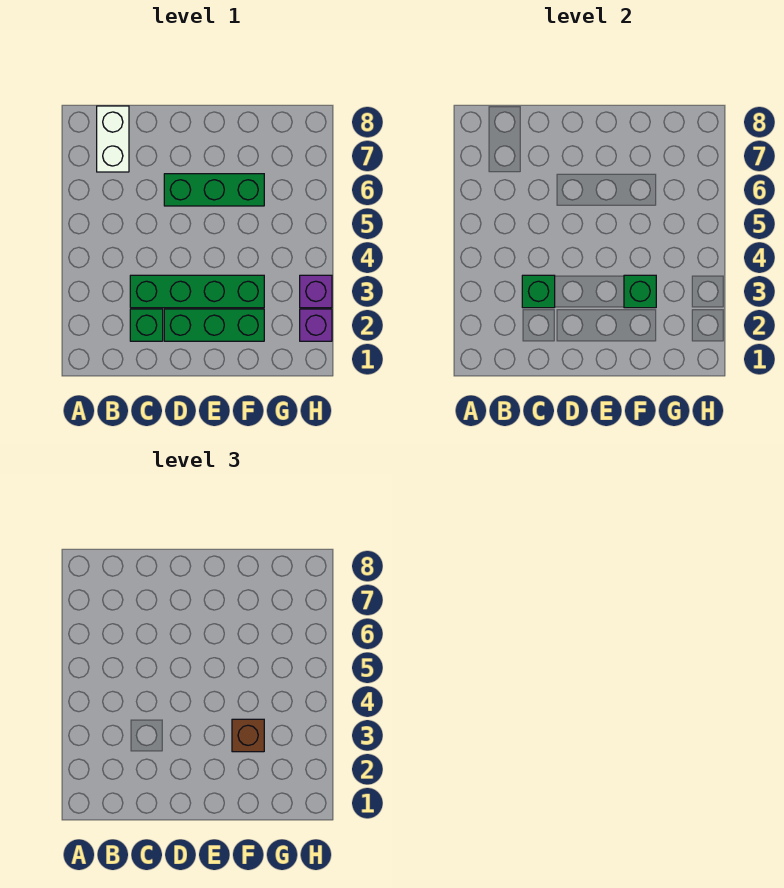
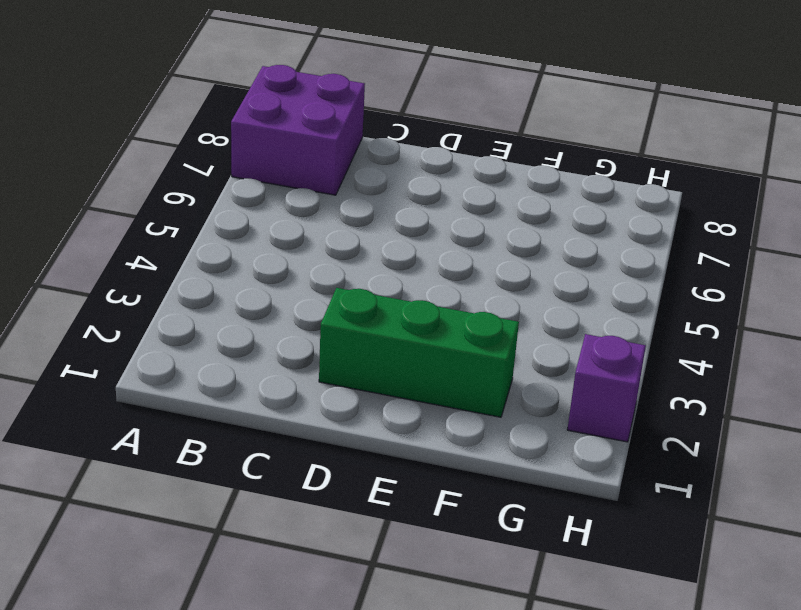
purple 2x2 brick [231,65,365,195] -> white 1x2 brick [97,106,129,172]
none -> green 1x1 brick [130,309,163,341]
none -> green 1x4 brick [130,275,264,308]

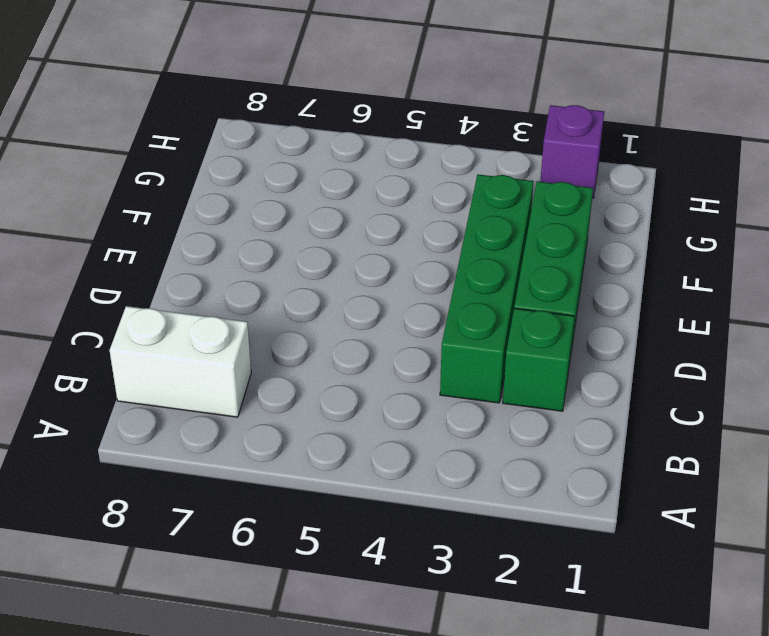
none -> green 1x3 brick [164,174,264,206]
none -> purple 1x1 brick [300,275,332,308]

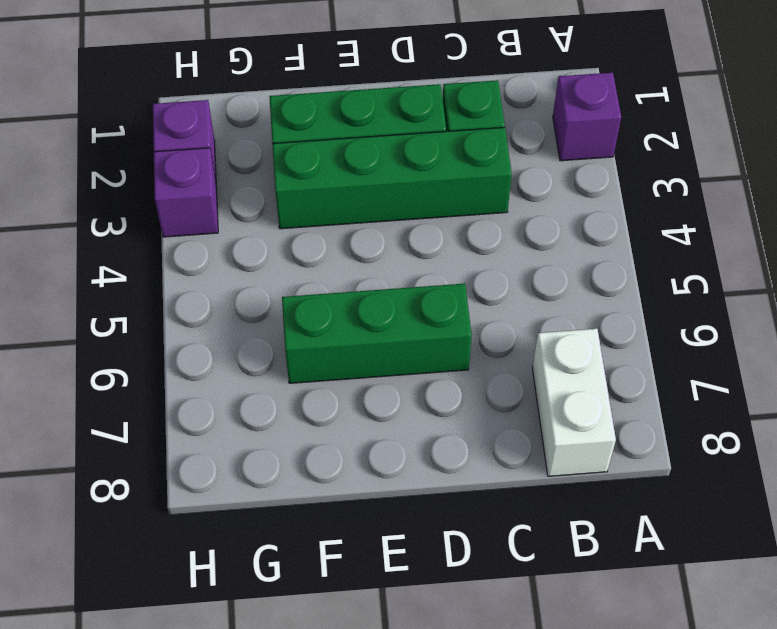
purple 1x1 brick [553,73,621,161] -> none
none -> green 1x1 brick [522,275,555,308]
none -> green 1x1 brick [624,275,656,308]

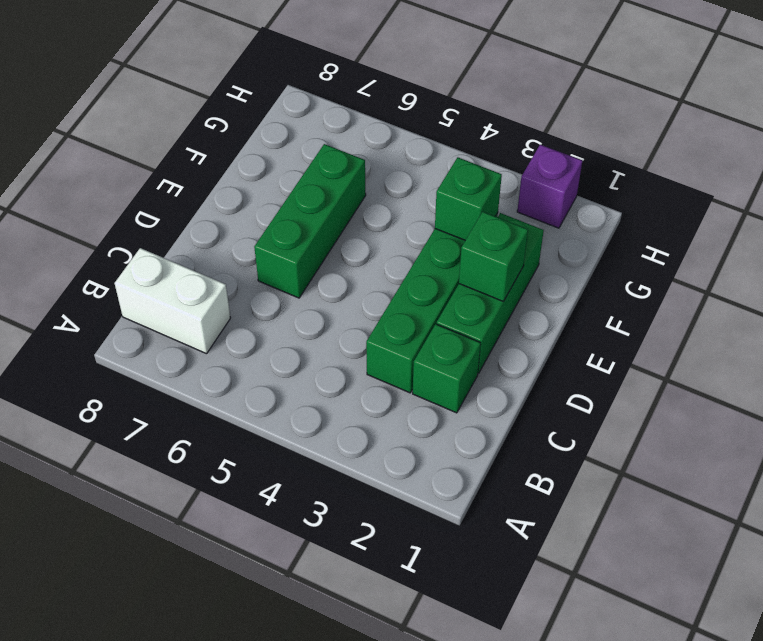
green 1x1 brick [459,212,528,301] -> green 1x1 brick moved to [522,275,555,308]
none -> purple 1x1 brick [300,275,332,308]
none -> brown 1x1 brick [232,719,264,752]

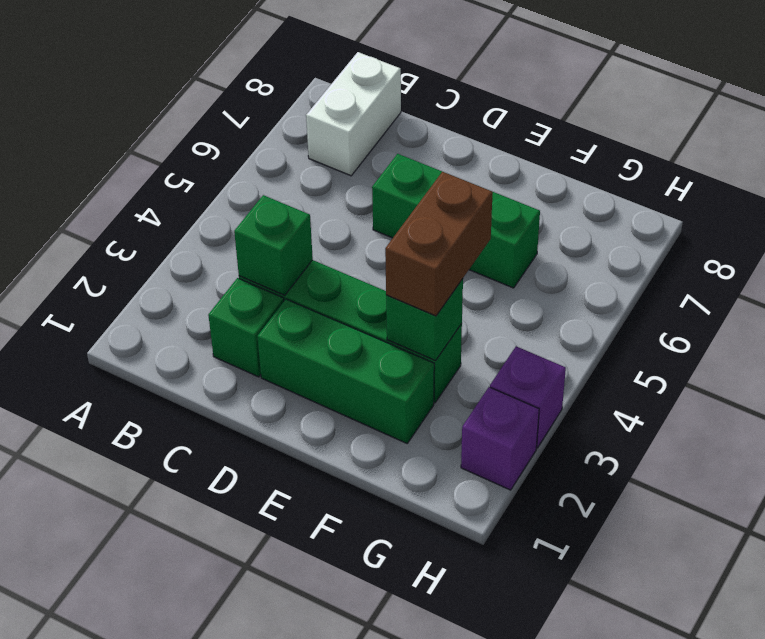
brown 1x2 brick [385,172,493,316] -> brown 1x1 brick [232,719,264,752]

